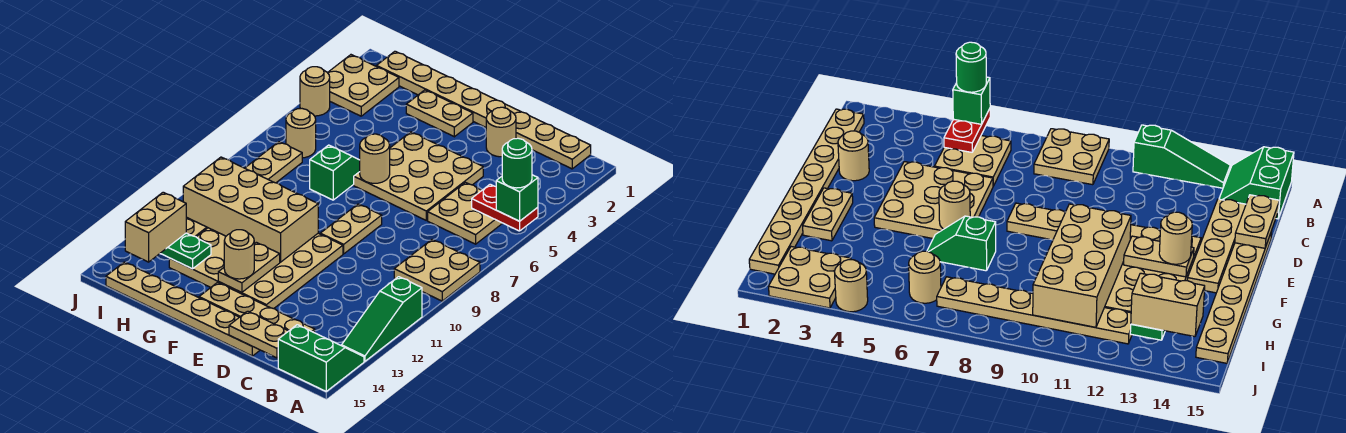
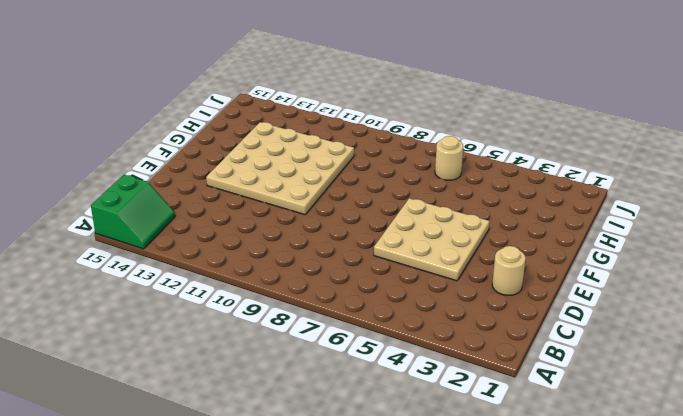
none -> tan 2x2 plate [394,240,480,301]
none -> green 1x3 slope [342,277,422,361]
none -> tan 1x8 plate [376,51,591,169]

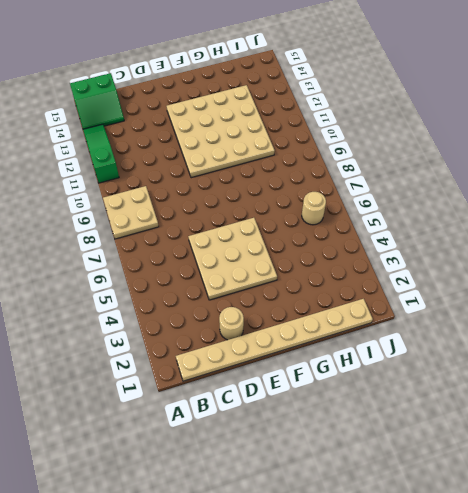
none -> tan 2x2 plate [428,182,502,244]
none -> tan 1x4 plate [199,283,315,333]
none -> tan 1x6 plate [106,262,260,356]

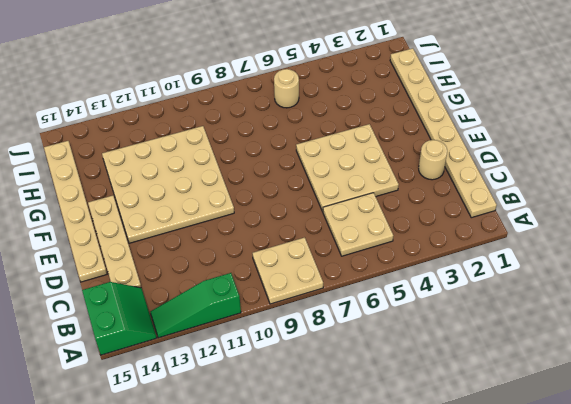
none -> tan 1x2 plate [320,204,382,254]
none -> tan 1x2 plate [406,90,473,137]
none -> green 1x2 slope [310,145,360,200]

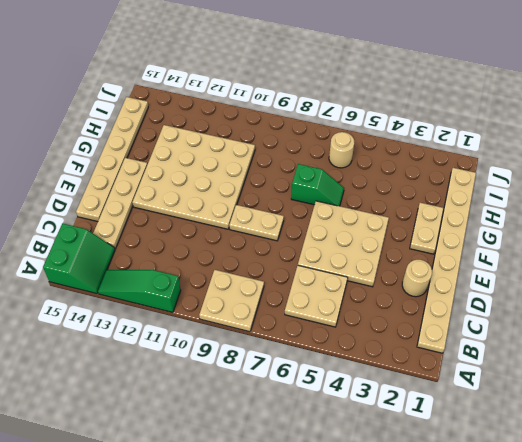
none -> tan 2x2 plate [328,55,399,116]
none -> tan 1x6 plate [186,142,302,237]
none -> tan 1x1 round brick [300,67,330,116]

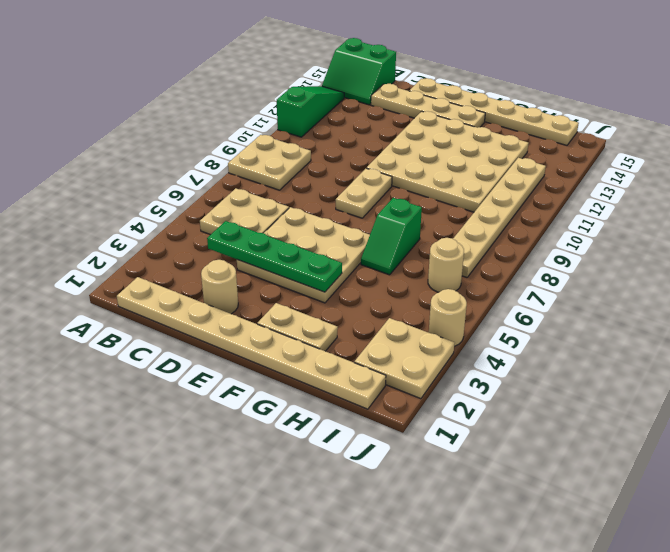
green 1x4 plate [207,221,342,292] -> none
none -> red 1x2 plate [472,184,538,231]
none -> tan 1x2 plate [229,311,288,358]
none -> tan 1x1 round brick [360,134,390,183]

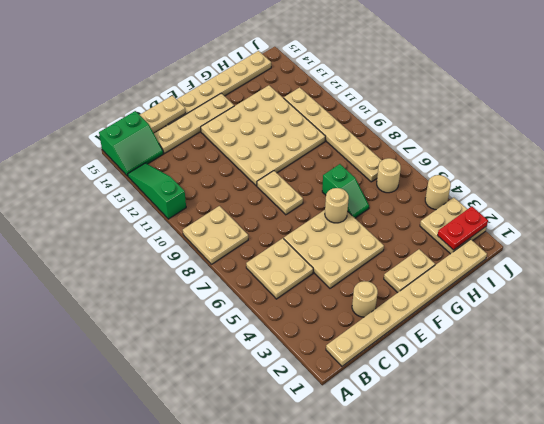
red 1x2 plate [437,206,488,250] -> red 1x2 plate moved to [472,184,538,231]
none -> tan 2x4 brick [183,157,318,262]
none -> tan 1x2 plate [218,242,280,293]
none -> green 1x2 plate [160,233,211,269]

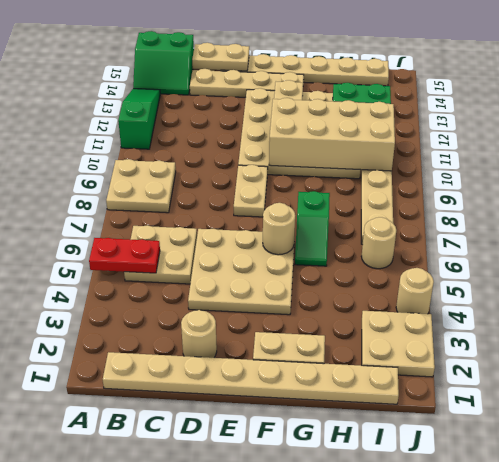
none -> green 1x1 brick [496,175,538,221]
none -> tan 1x1 round brick [224,230,254,279]
none -> tan 1x2 brick [125,192,186,262]

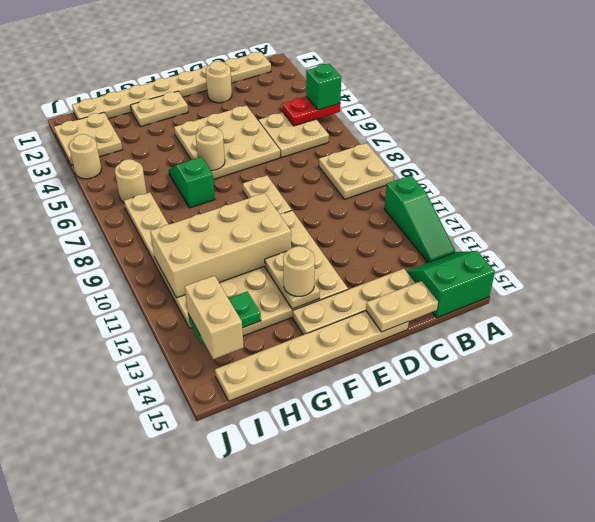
none -> green 1x1 round brick [502,138,532,188]

